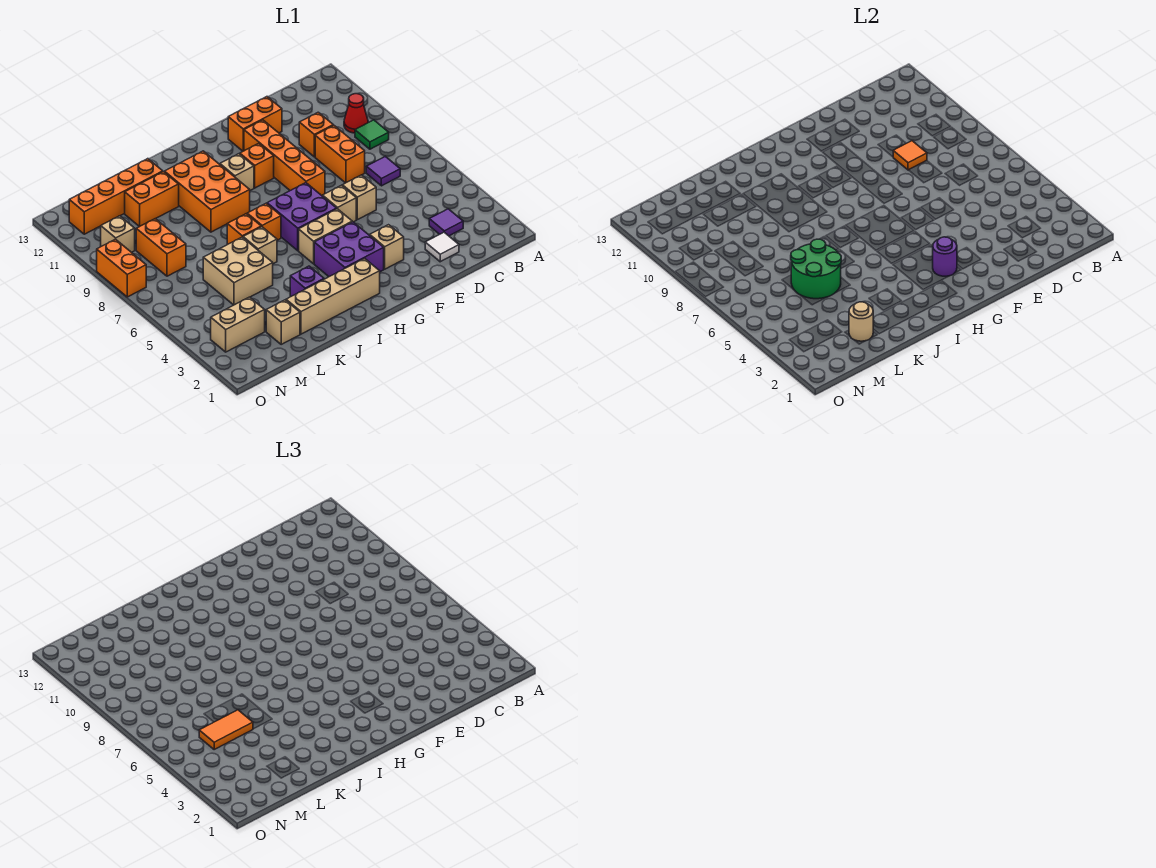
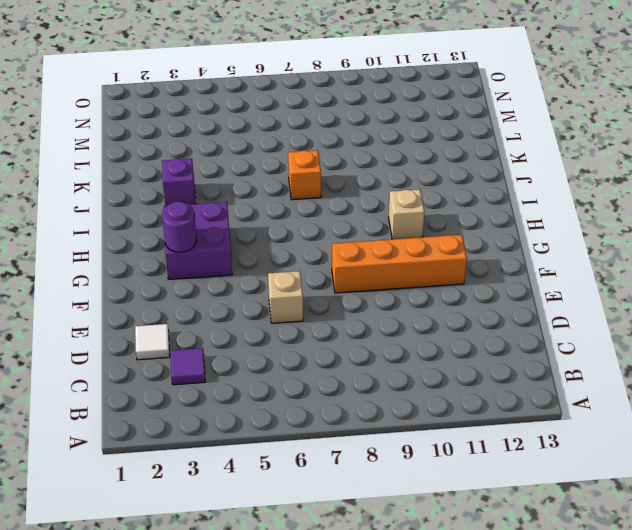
none -> green 1x1 tile [355,120,389,149]
none -> red 1x1 cone [344,94,368,133]
none -> purple 1x1 tile [366,156,400,186]
none -> orange 1x2 brick [315,125,365,183]

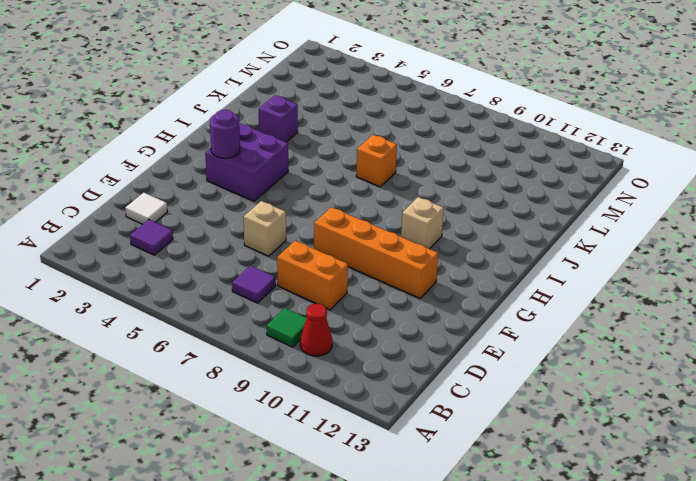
none -> orange 1x1 brick [299,112,333,157]
none -> orange 1x2 brick [228,97,282,151]
none -> tan 1x1 brick [370,225,404,269]
none -> tan 1x1 brick [323,185,356,222]

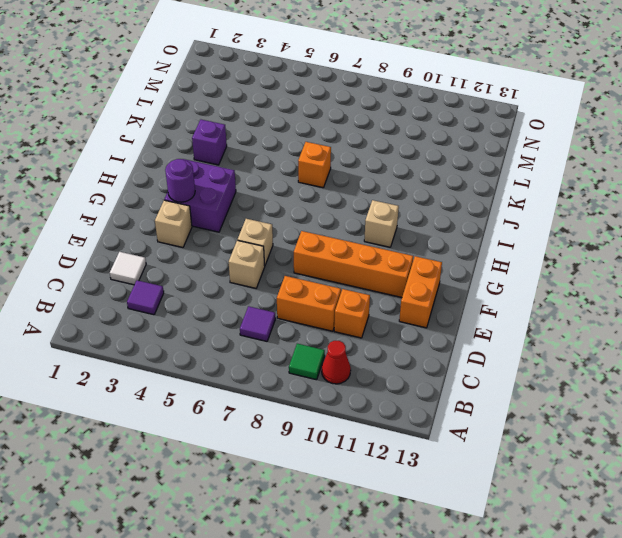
none -> tan 1x2 brick [299,209,352,264]
none -> purple 2x2 brick [267,183,337,251]
none -> orange 1x1 brick [240,143,274,188]
none -> tan 1x4 brick [286,258,380,334]

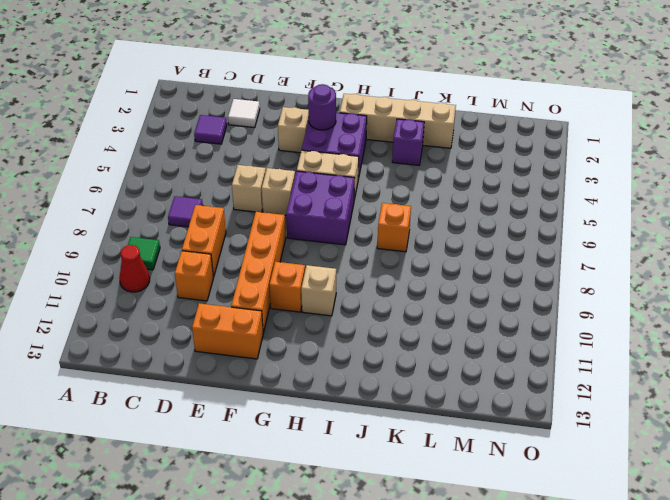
none -> orange 1x1 brick [247,203,281,240]
none -> orange 2x3 brick [165,151,250,232]
none -> tan 1x1 brick [243,227,277,264]
none -> tan 2x2 brick [203,237,273,305]

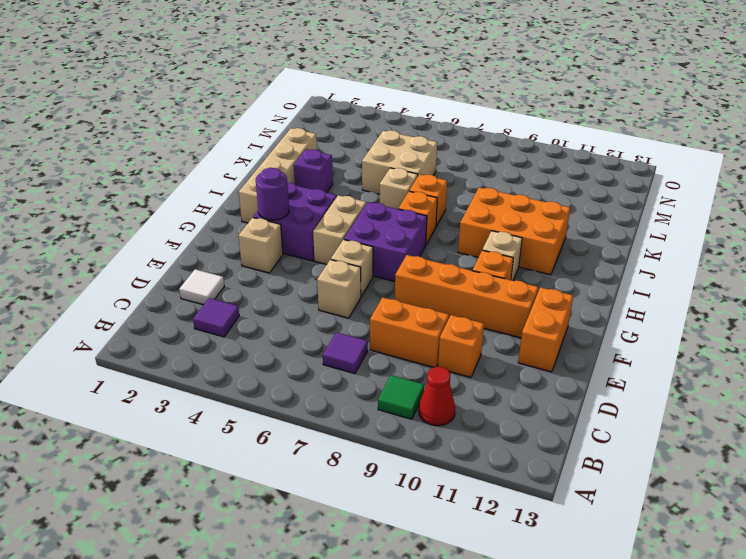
none -> orange 1x2 brick [125,172,179,227]
none -> orange 1x4 brick [69,159,163,234]
none -> tan 1x1 brick [266,300,300,344]
none -> tan 1x2 brick [211,297,265,352]

